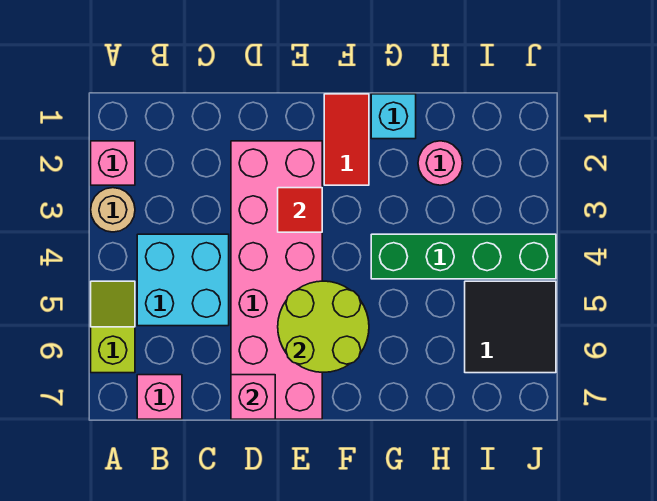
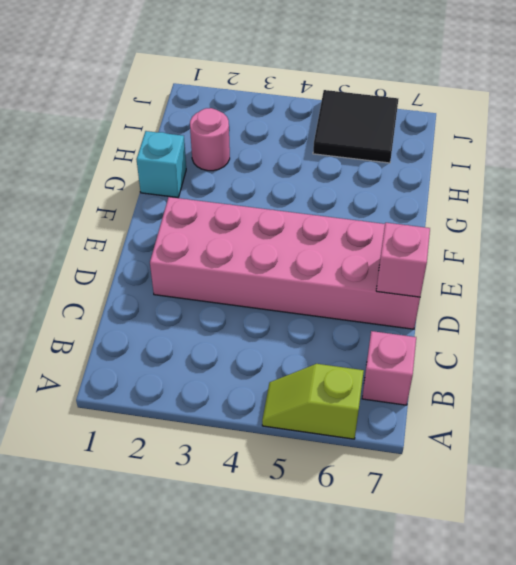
none -> pink 1x1 brick [91,141,135,185]
none -> tan 1x1 round brick [91,188,135,232]
none -> cyan 2x2 brick [137,234,229,326]

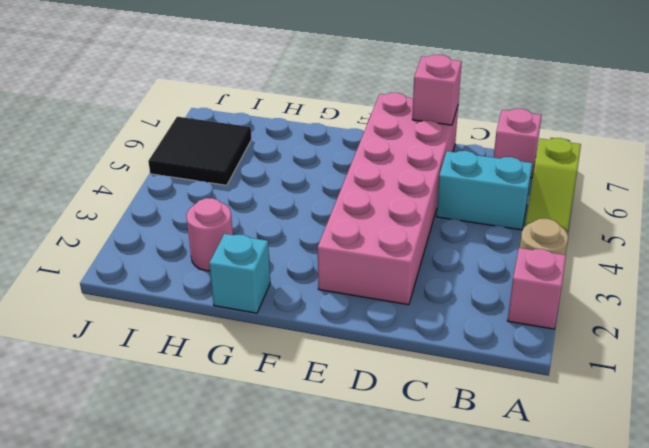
cyan 1x2 brick [436,151,532,230] -> cyan 2x2 brick [137,234,229,326]
none -> red 1x2 tile [324,94,369,185]
none -> green 1x4 brick [371,234,556,279]
none -> red 1x1 tile [278,188,322,232]

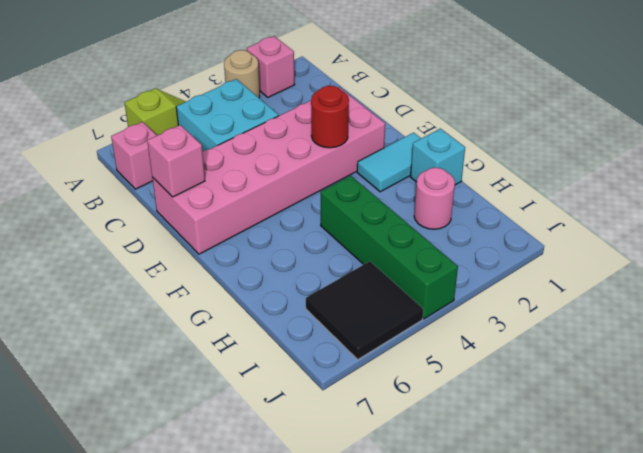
red 1x1 round brick [311,86,349,148] -> red 1x1 tile [278,188,322,232]
cyan 1x2 tile [357,133,421,192] -> red 1x2 tile [324,94,369,185]
none -> lime 2x2 round brick [278,281,369,372]

